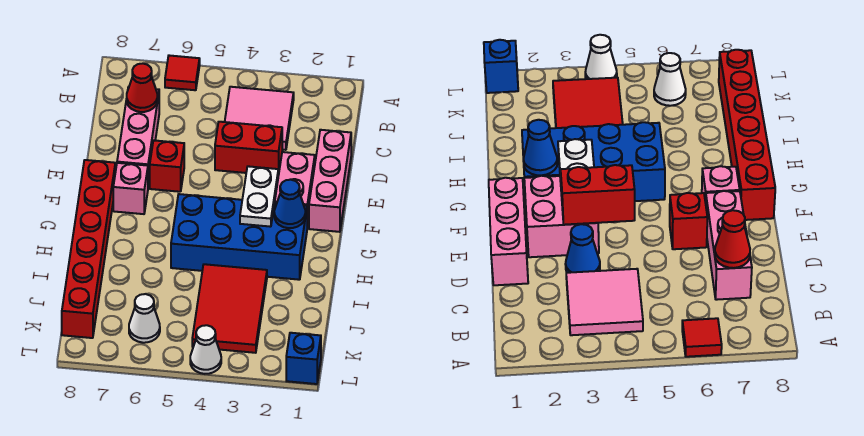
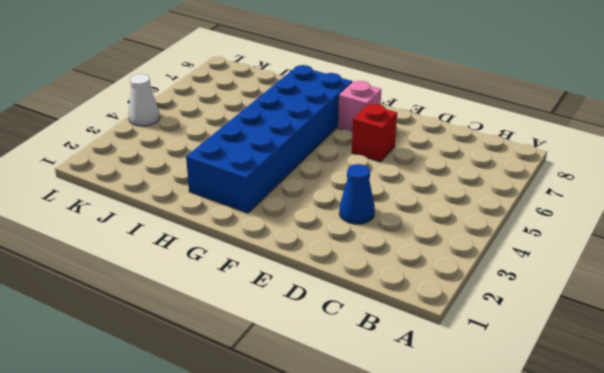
blue 2x6 brick [186,65,352,213] -> blue 2x4 brick [171,194,307,280]
none -> red 1x1 tile [165,55,200,90]
none -> pink 2x2 tile [225,87,294,150]
none -> pink 1x3 brick [117,87,159,186]

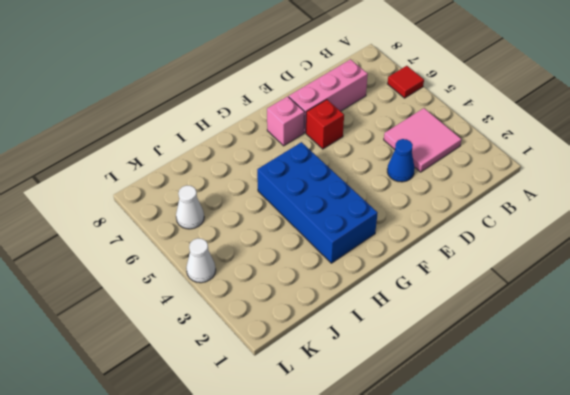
none -> pink 1x3 brick [309,130,351,232]
none -> pink 2x2 brick [275,152,315,228]
none -> red 1x6 brick [62,160,115,338]

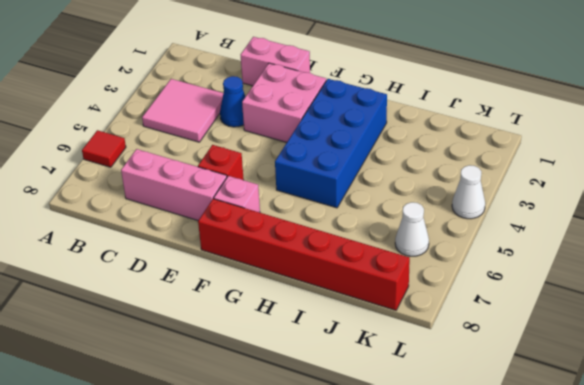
pink 1x2 brick [241,37,310,86] -> pink 1x3 brick [309,130,351,232]
none -> red 2x3 tile [192,264,267,353]
none -> blue 1x1 brick [286,333,321,384]
none -> red 1x1 cone [127,64,158,112]

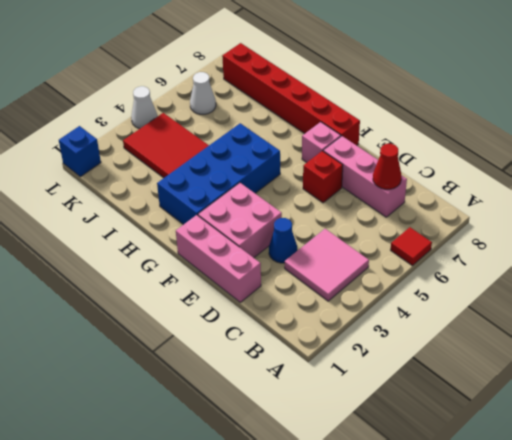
none -> red 1x2 brick [215,122,282,176]
none -> white 1x2 plate [240,166,278,227]
none -> blue 1x1 cone [274,180,305,228]

